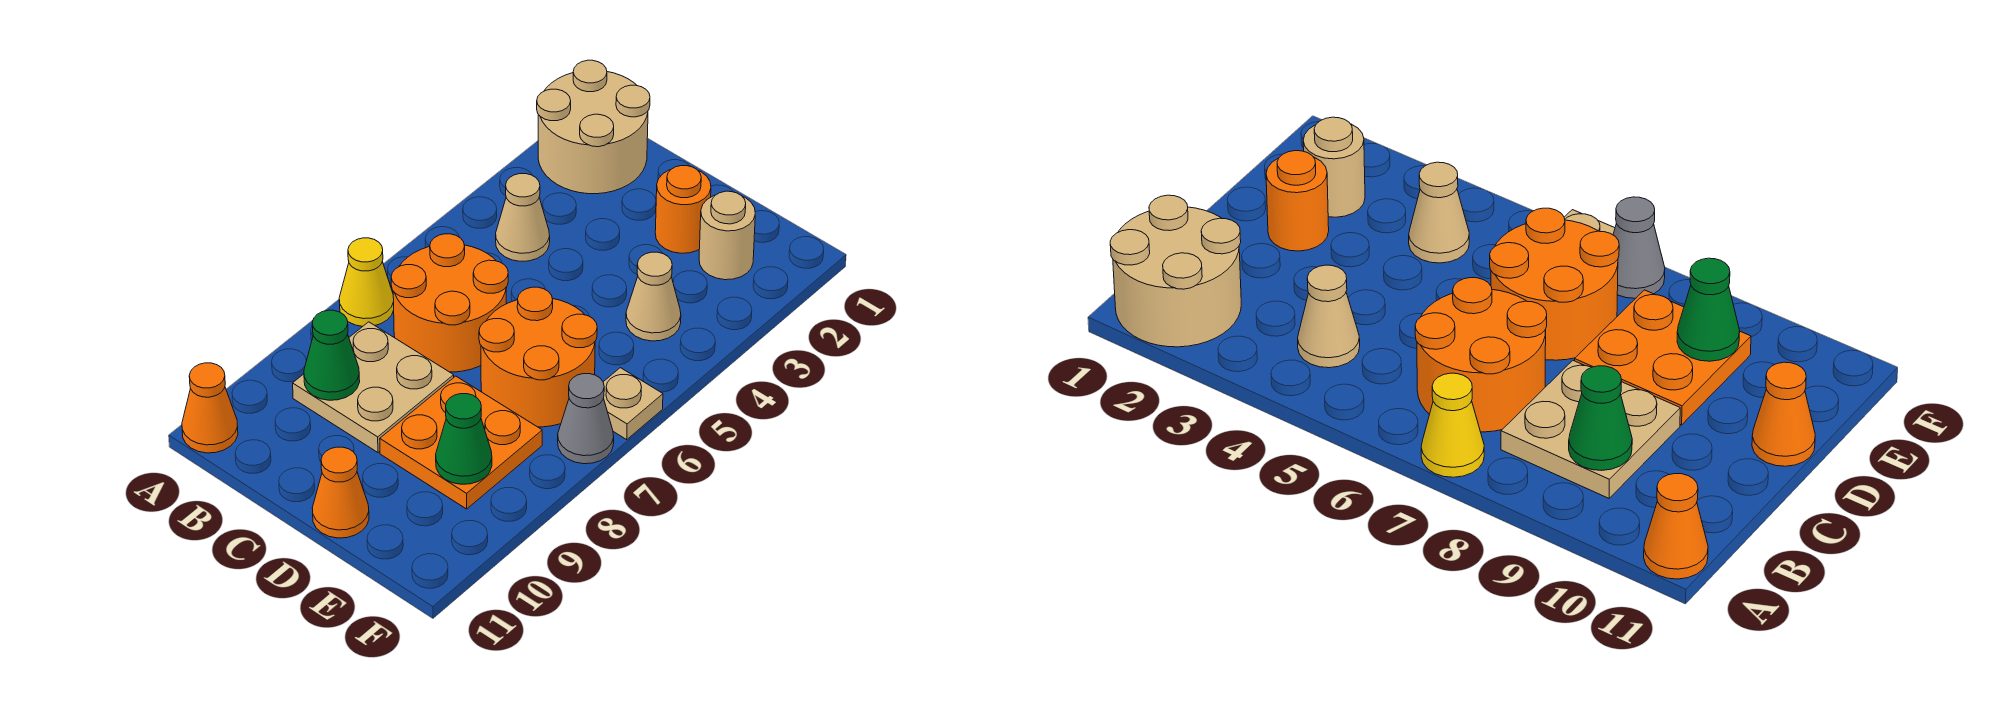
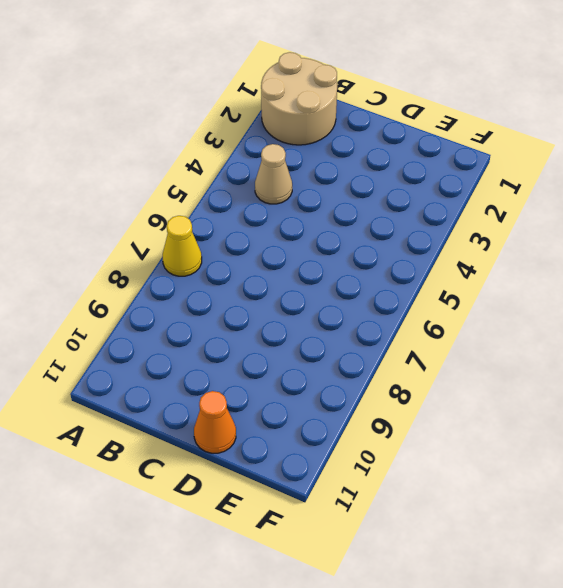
none -> orange 1x1 cone [182,363,238,453]
none -> orange 2x2 round brick [391,234,508,372]
none -> tan 2x2 plate [293,322,454,452]

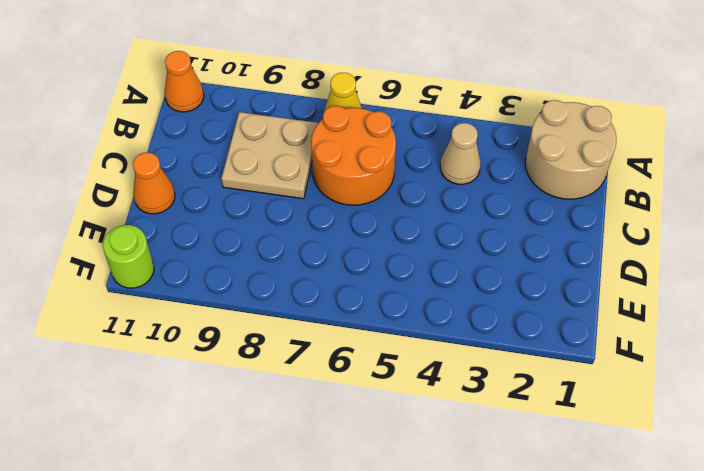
lime 1x1 round brick [103,225,154,288] -> none
none -> orange 1x1 round brick [655,166,711,253]
none -> orange 2x2 round brick [479,287,597,427]
none -> orange 2x2 plate [380,376,542,509]

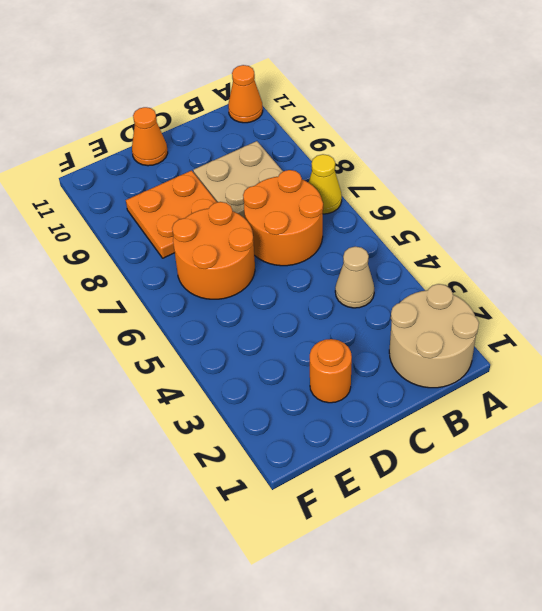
none -> tan 1x1 round brick [699,191,755,280]
none -> tan 1x1 cone [626,252,681,341]
none -> tan 1x1 plate [603,368,663,439]

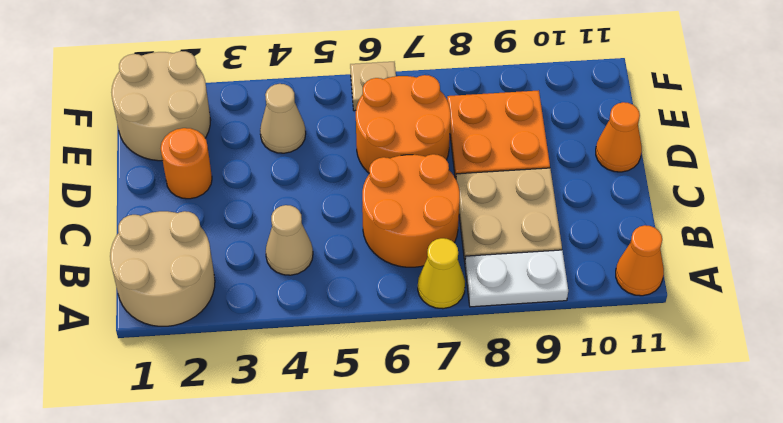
white 1x2 plate [465,250,568,307] -> none
tan 2x2 round brick [111,51,211,161] -> tan 1x1 round brick [699,191,755,280]
none -> grey 1x1 cone [558,374,614,464]
none -> green 1x1 cone [304,310,360,400]
none -> green 1x1 cone [436,394,492,484]

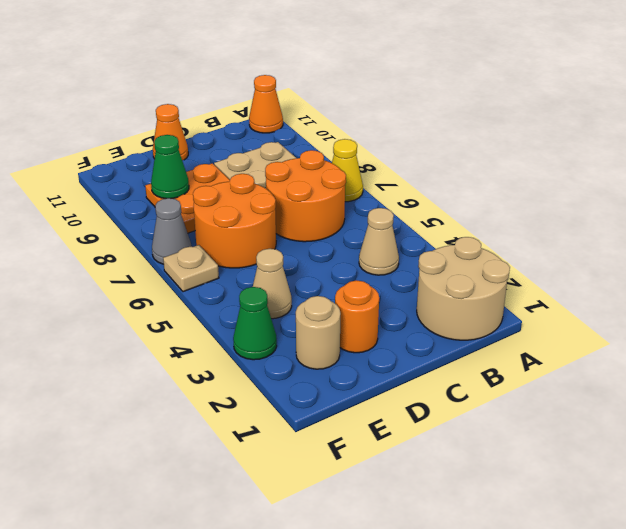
green 1x1 cone [233,287,277,360] -> green 1x1 cone moved to [304,310,360,400]

